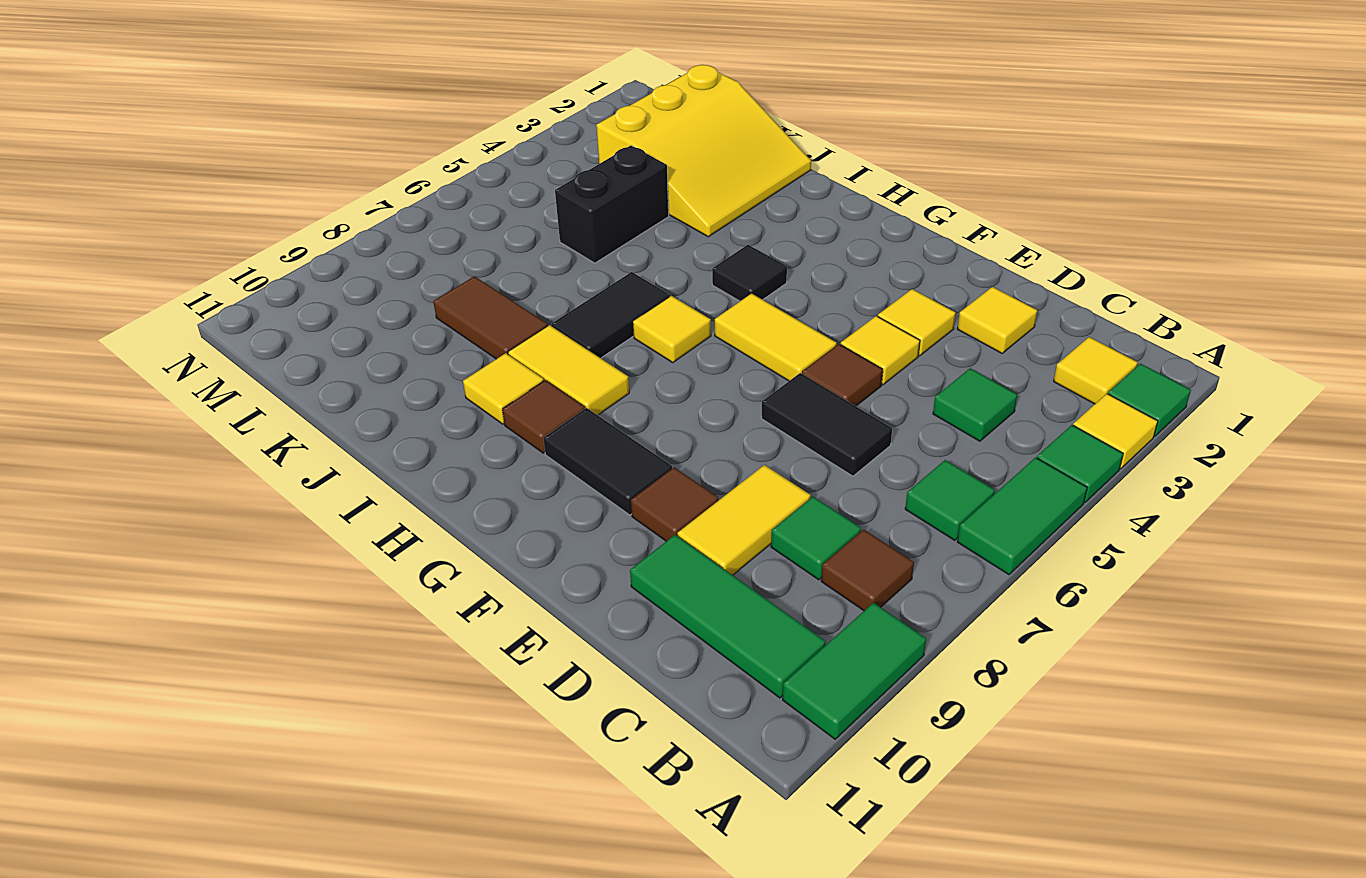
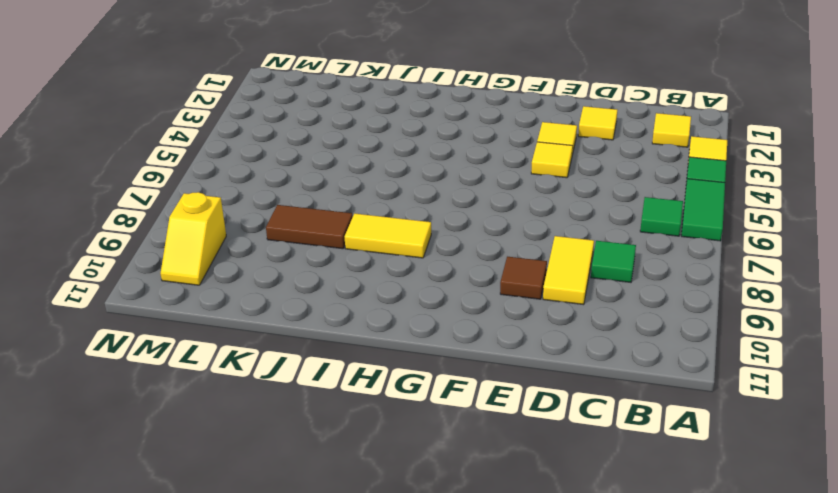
yellow 1x2 slope [161,192,226,285] -> none
none -> green 1x1 tile [1108,364,1191,436]
none -> green 1x2 tile [783,603,926,739]
none -> brown 1x1 tile [821,529,914,611]

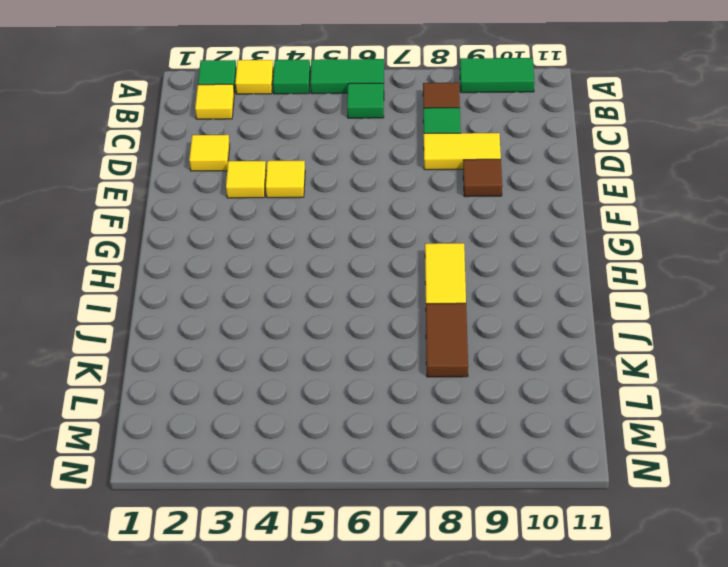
none -> green 1x3 tile [630,535,826,698]
none -> green 1x1 tile [933,368,1017,441]
none -> black 1x2 tile [761,373,892,476]

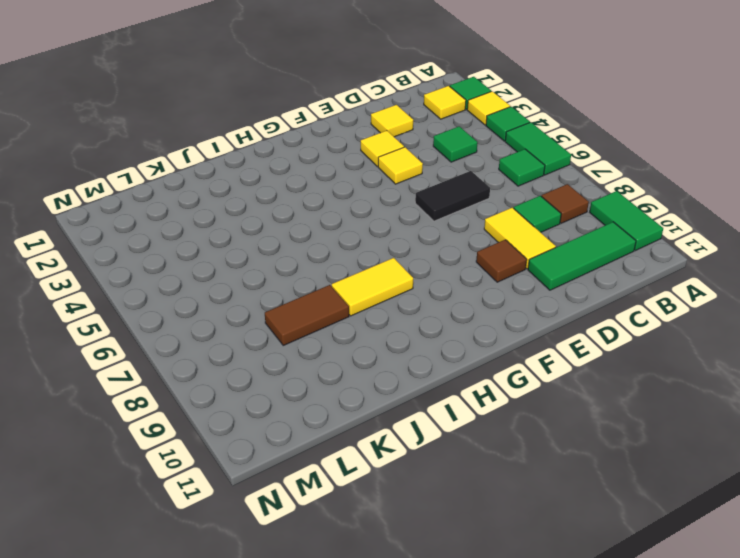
none -> brown 1x1 tile [802,344,883,406]
none -> yellow 1x2 tile [715,293,837,381]
none -> black 1x2 tile [543,408,672,515]

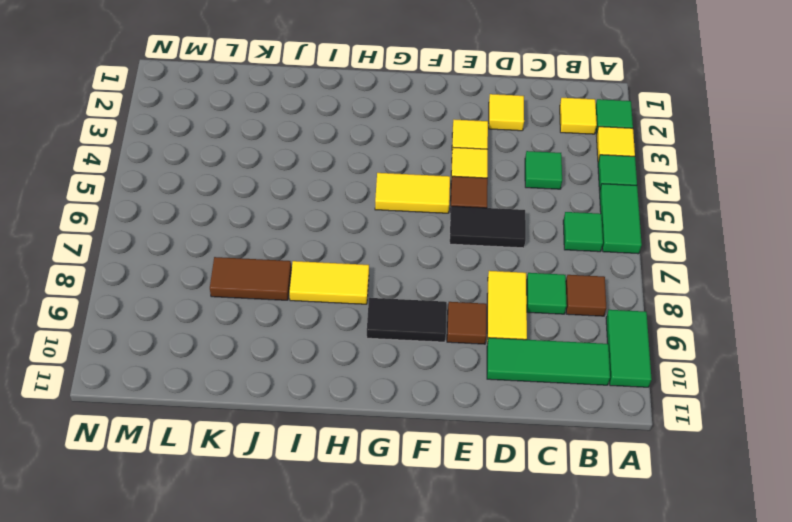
none -> black 1x1 tile [712,245,787,301]
none -> yellow 1x1 tile [633,296,711,363]
none -> brown 1x1 tile [502,380,585,453]

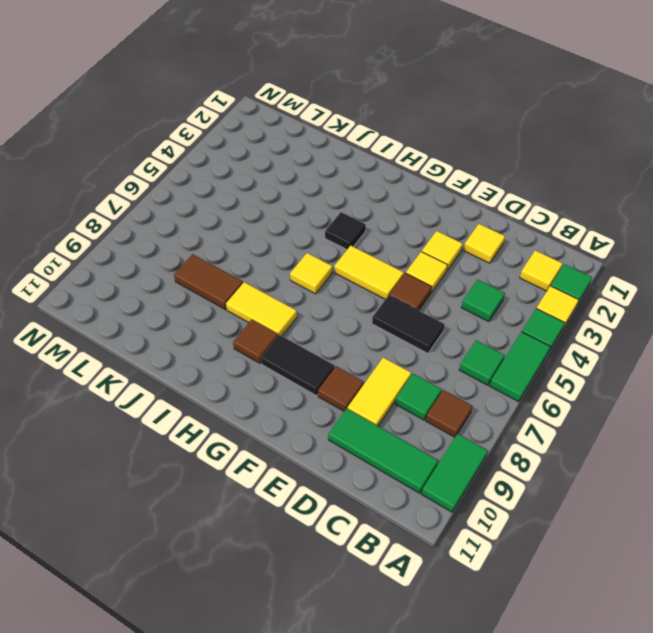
none -> black 1x2 tile [552,272,670,358]
none -> yellow 1x1 tile [463,353,544,424]
none -> yellow 3x3 slope [596,65,811,237]

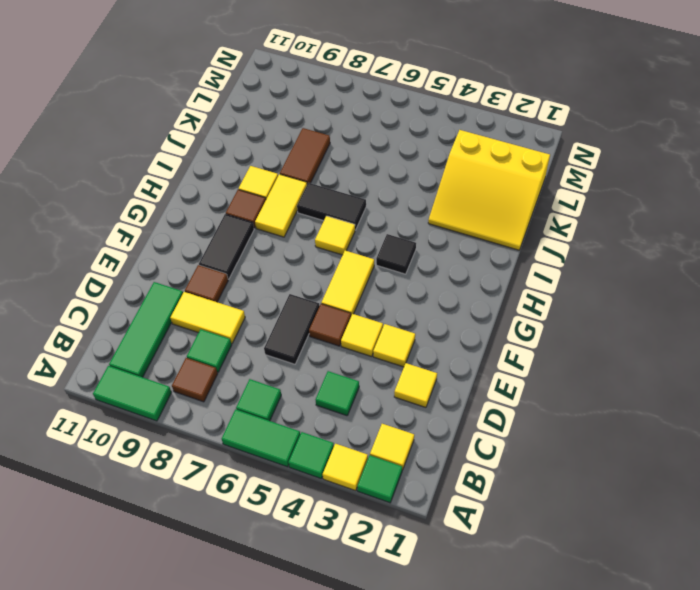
none -> black 1x2 brick [555,146,669,263]

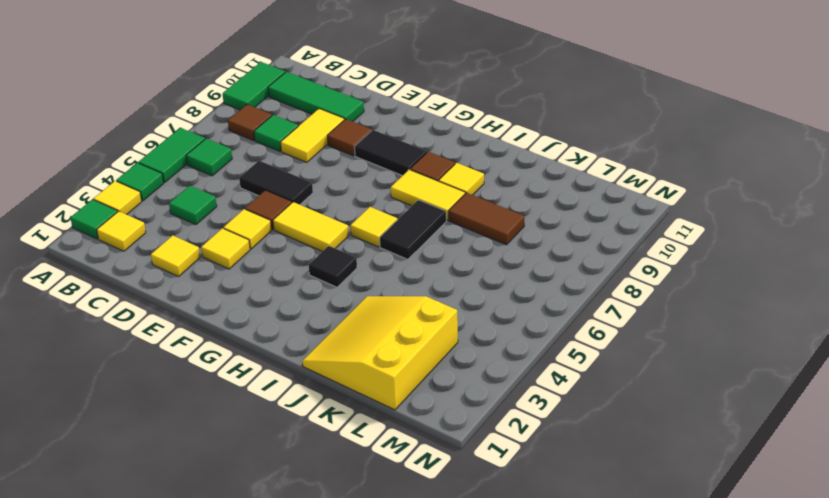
none -> black 1x2 brick [555,146,669,263]

